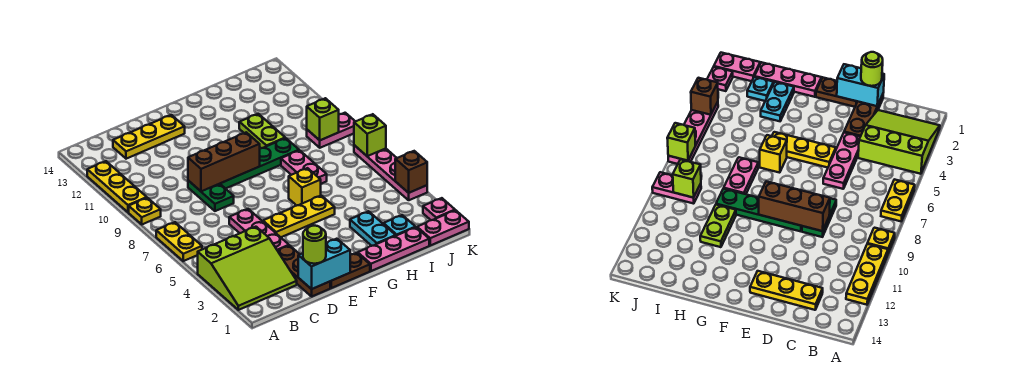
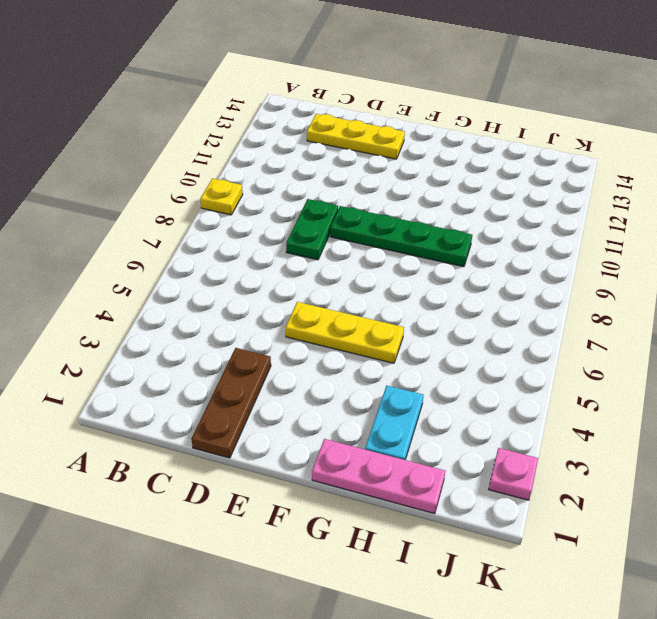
none -> lime 3x3 slope [198,227,297,310]
none -> yellow 1x2 plate [156,222,202,261]
none -> yellow 1x3 plate [87,161,147,212]

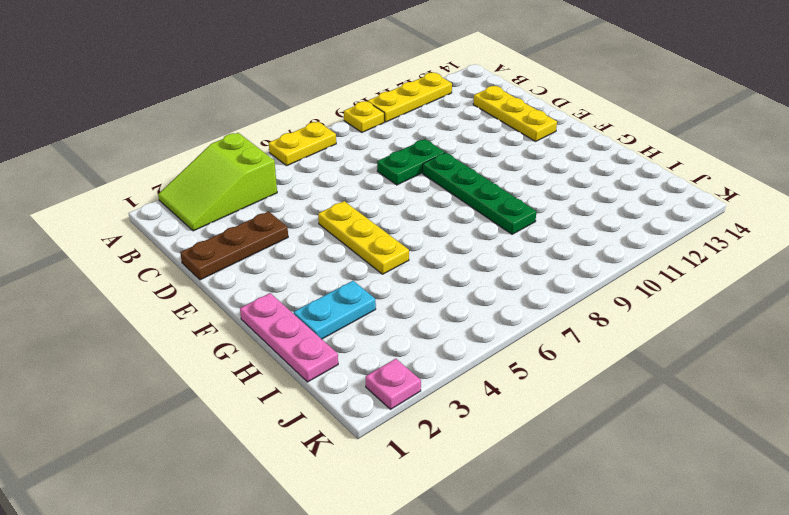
lime 2x3 slope [158,133,277,231] -> lime 3x3 slope [198,227,297,310]
none -> pink 1x3 plate [229,209,289,251]
none -> brown 1x2 plate [330,253,370,288]
none -> yellow 1x1 brick [289,168,321,206]

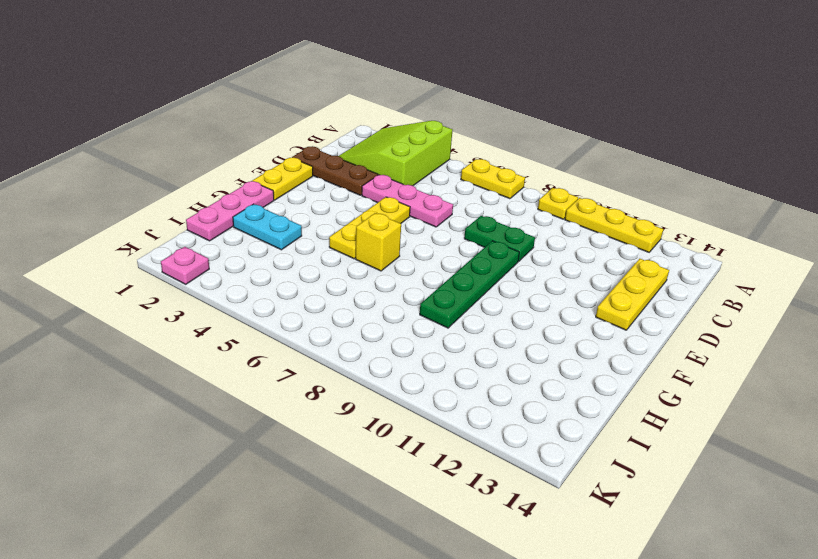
yellow 1x2 plate [253,158,313,200] -> brown 1x2 plate [330,253,370,288]
none -> pink 1x2 plate [281,150,327,184]
none -> lime 1x2 plate [239,114,285,148]
none -> cyan 1x1 plate [384,215,415,236]

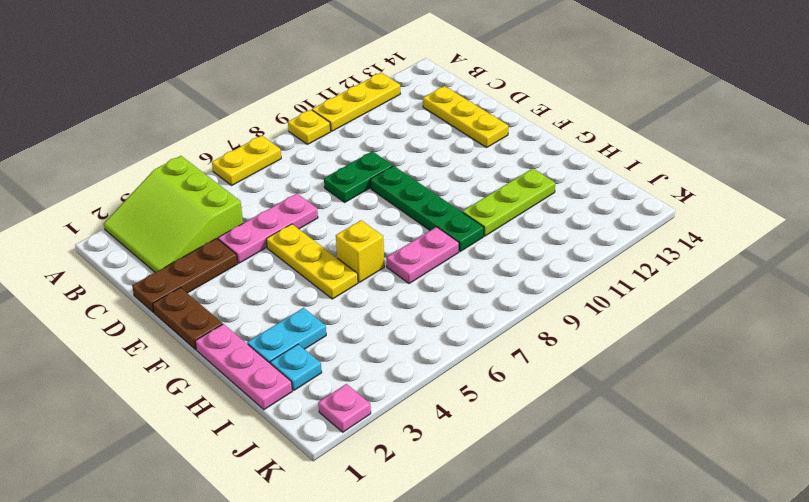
lime 1x3 plate [463,168,555,236] -> lime 1x2 plate [239,114,285,148]
none -> pink 1x2 plate [417,210,469,245]
none -> pink 1x2 plate [307,113,355,148]
none -> pink 1x4 plate [354,145,427,200]

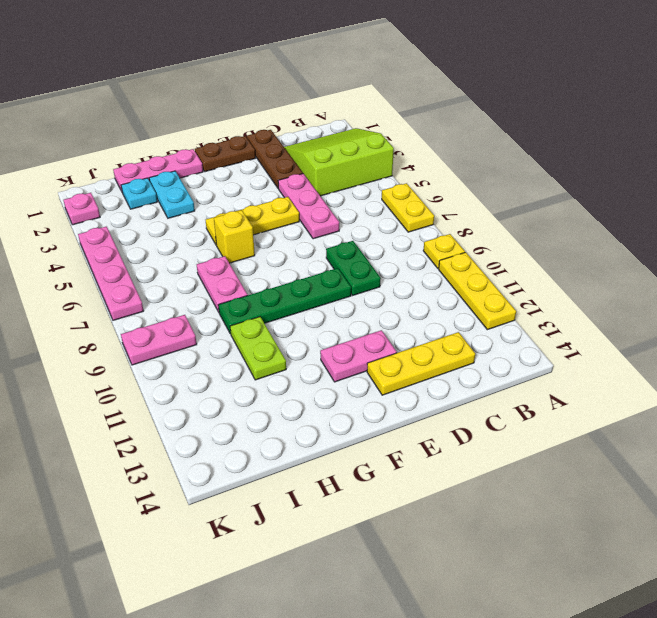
pink 1x2 plate [320,330,397,382] -> pink 1x2 plate moved to [417,210,469,245]
none -> cyan 1x2 brick [298,239,350,289]
none -> brown 1x3 brick [188,132,260,191]
none -> lime 1x1 brick [307,98,339,140]

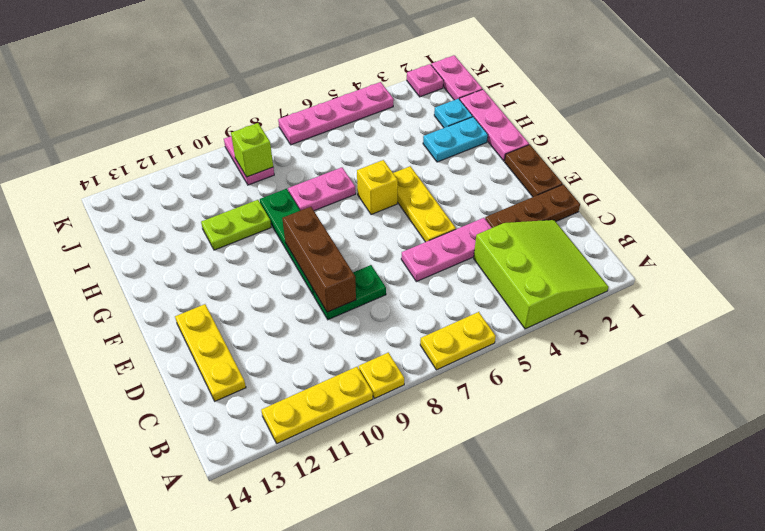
none -> cyan 1x2 brick [298,239,350,289]
none -> brown 1x1 brick [395,151,427,193]
none -> lime 1x1 brick [354,114,386,156]

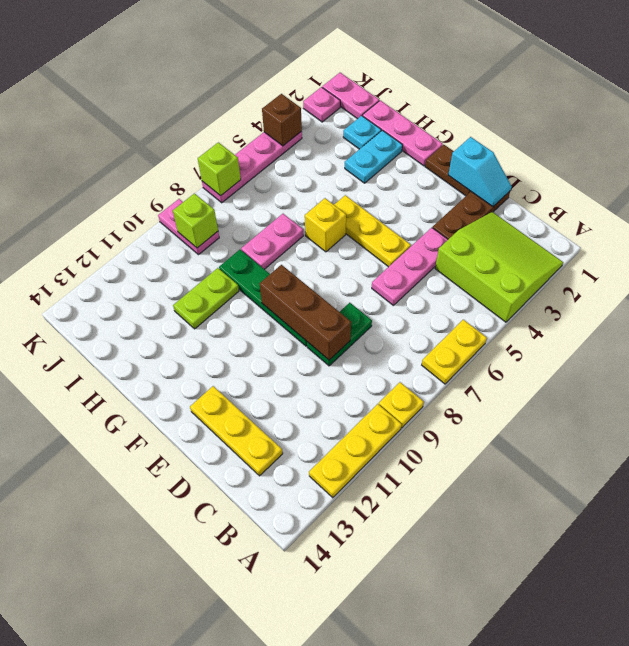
cyan 1x2 slope [448,137,512,207] -> cyan 1x2 brick [298,239,350,289]
none -> lime 1x1 round brick [303,226,326,264]

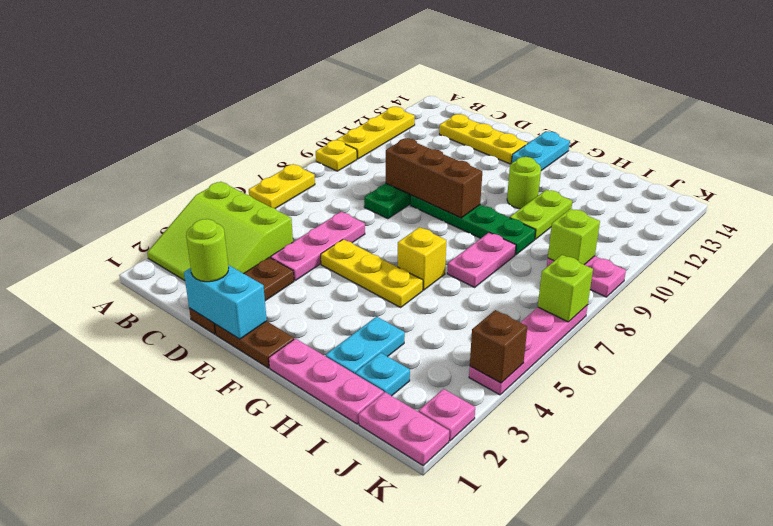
cyan 1x2 plate [512,132,570,171] -> none
lime 1x1 round brick [507,157,541,209] -> none

